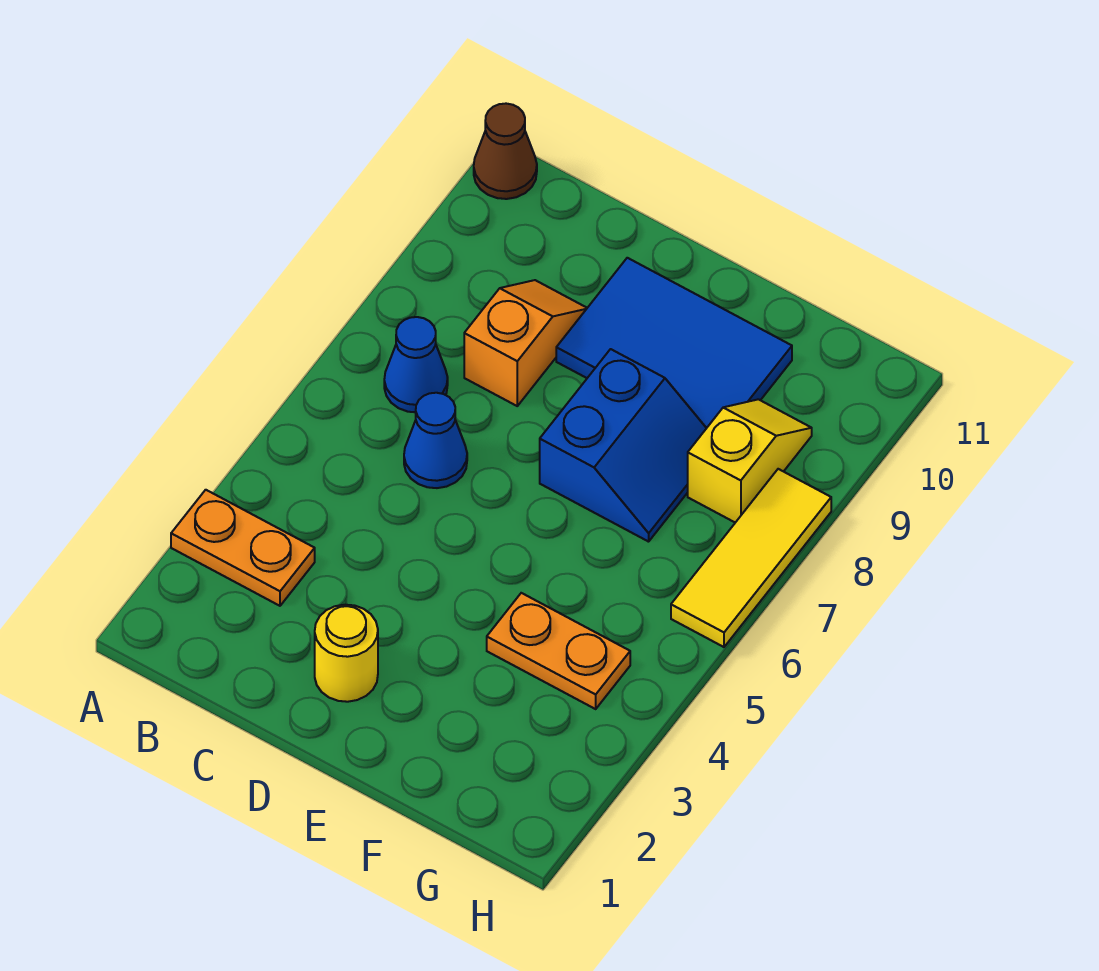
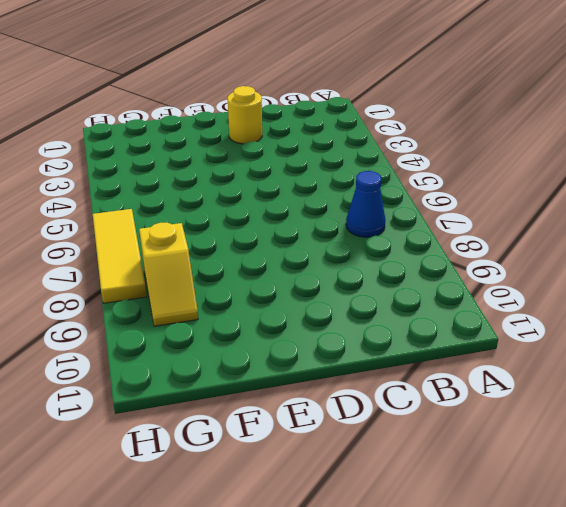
none -> orange 1x2 plate [171,490,315,606]
none -> brown 1x1 cone [474,104,537,199]

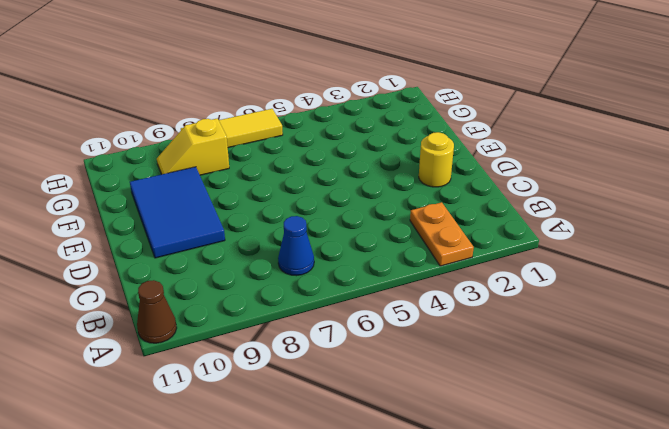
none -> blue 1x1 cone [404,393,467,488]
none -> orange 1x2 slope [464,280,587,406]

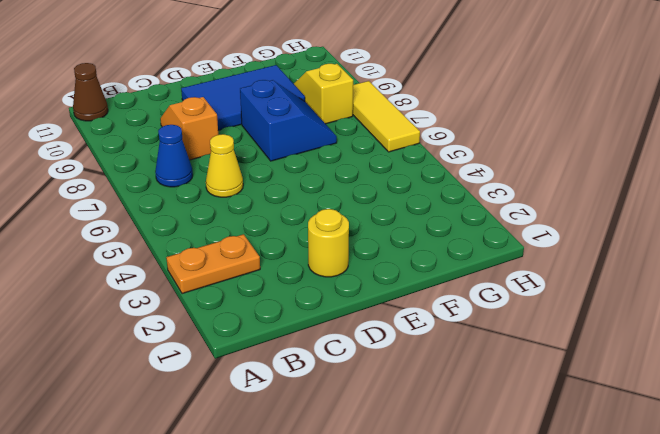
yellow 1x1 cone [206,134,243,197] -> blue 1x1 cone [404,393,467,488]
none -> orange 1x2 plate [487,593,630,709]

